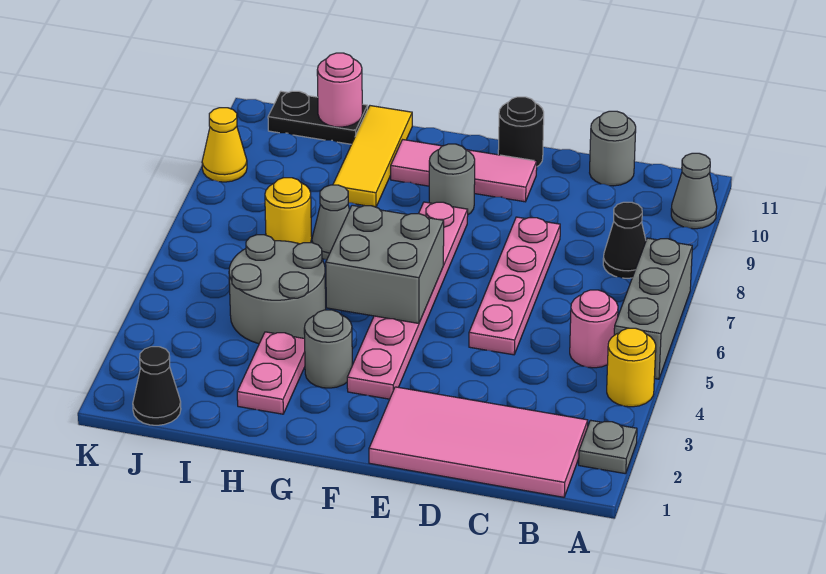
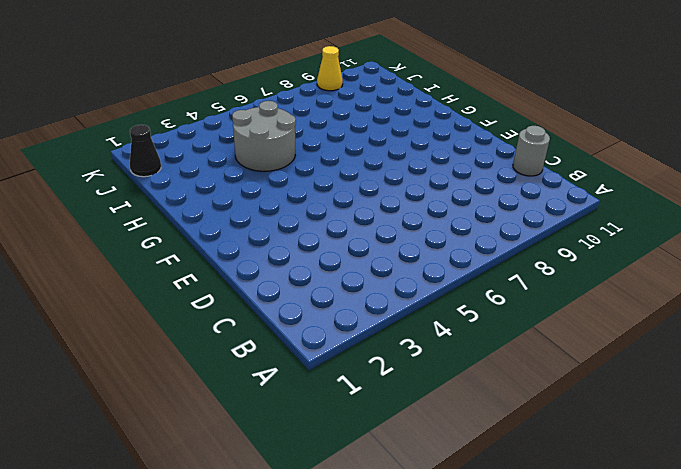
none -> grey 1x1 plate [579,420,637,474]
none -> yellow 1x1 round brick [607,328,656,407]
none -> grey 1x3 brick [614,238,692,379]

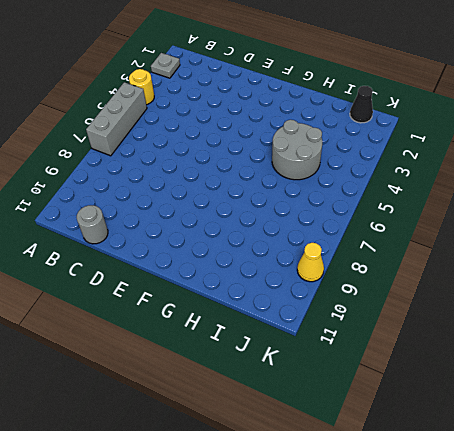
none -> grey 1x1 cone [671,153,717,229]
none -> pink 2x4 tile [369,387,588,497]
none -> pink 1x1 round brick [570,290,618,368]

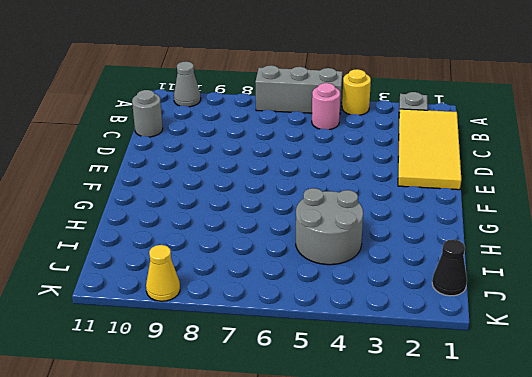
yellow 2x4 tile [398,109,461,190] -> pink 2x4 tile [369,387,588,497]
none -> black 1x1 cone [603,202,646,278]
none -> pink 1x4 plate [469,217,560,355]
none -> pink 1x3 tile [391,140,537,202]

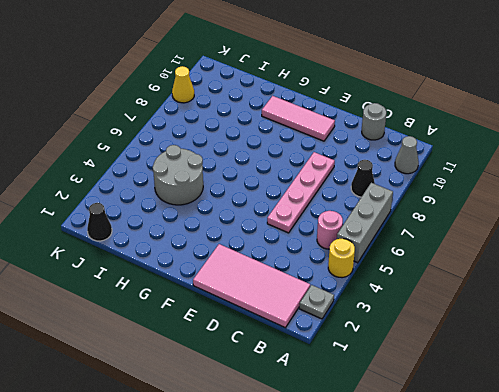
none -> black 1x1 round brick [498,97,544,166]
none -> pink 1x6 plate [347,202,468,399]
none -> grey 1x1 round brick [429,144,475,215]

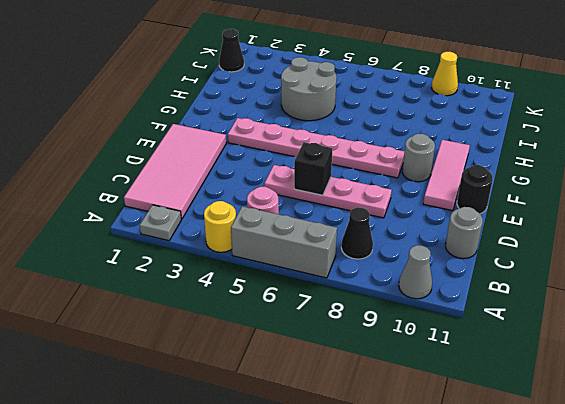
black 1x1 brick [294,142,332,195] -> none
none -> grey 1x1 round brick [304,310,352,388]
none -> pink 1x2 plate [237,332,305,414]
none -> grey 1x1 cone [312,185,350,260]

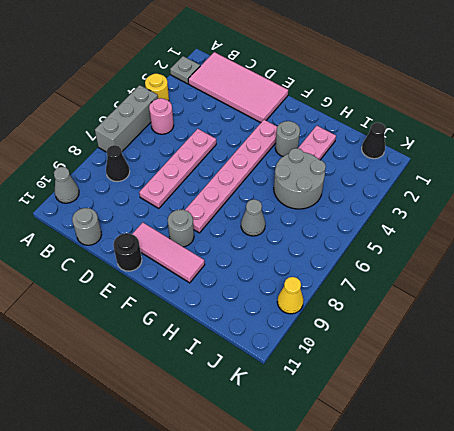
none -> yellow 1x3 tile [333,106,412,207]
none -> yellow 1x1 round brick [265,178,312,244]
none -> black 1x2 plate [268,91,368,144]

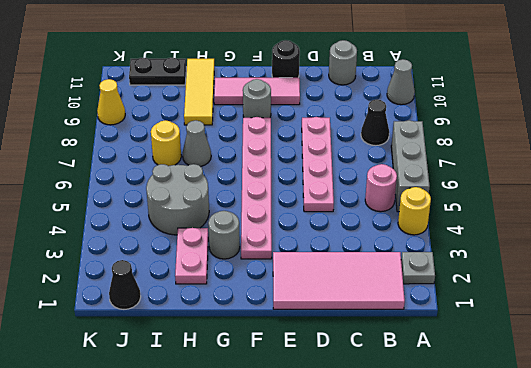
none -> grey 2x2 brick [326,205,444,323]
none -> pink 1x1 round brick [317,53,362,127]

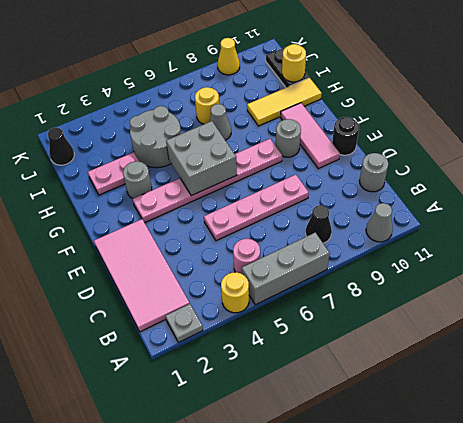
yellow 1x1 round brick [282,44,306,82] -> pink 1x1 round brick [317,53,362,127]

